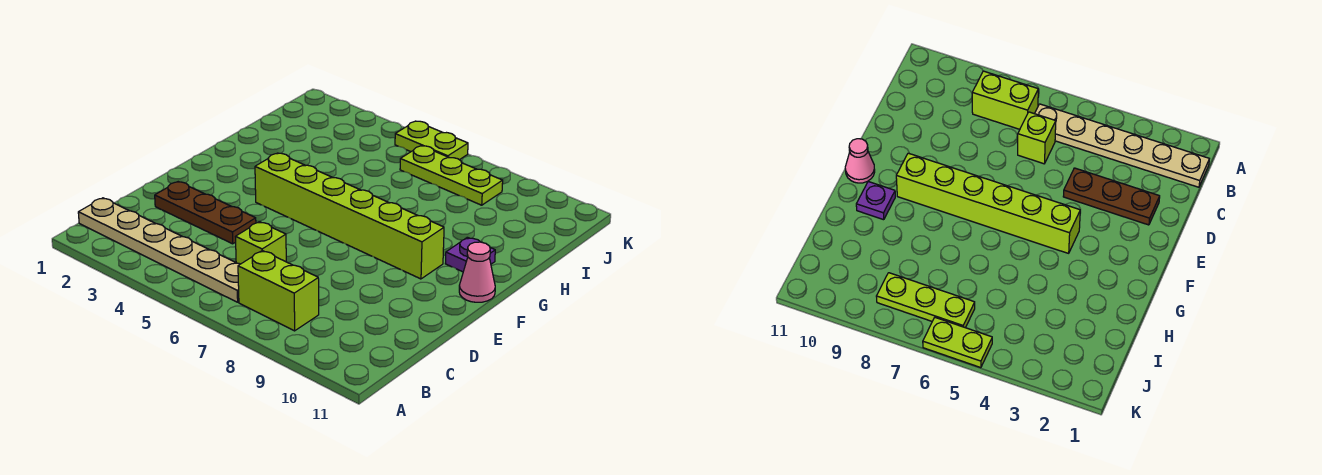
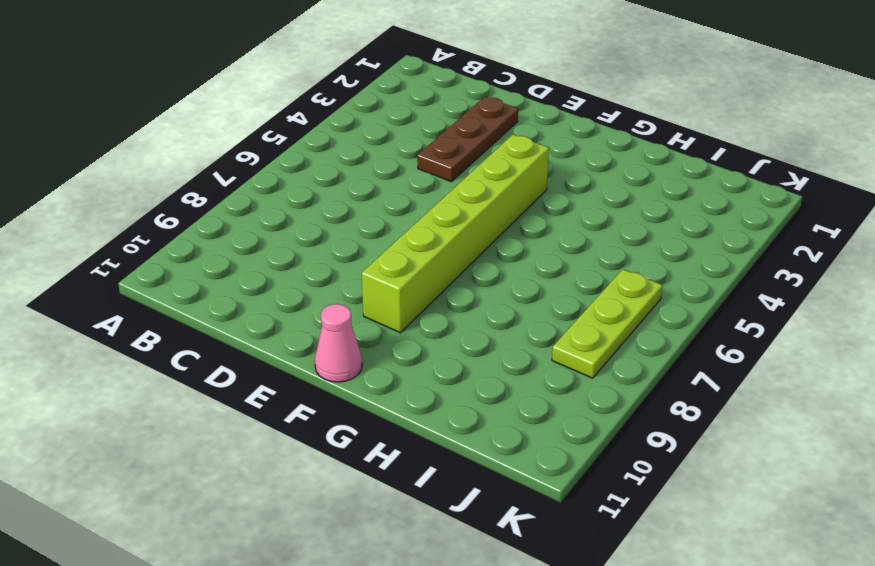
none -> tan 1x6 plate [78,198,240,302]
none -> lime 1x2 brick [238,251,319,331]

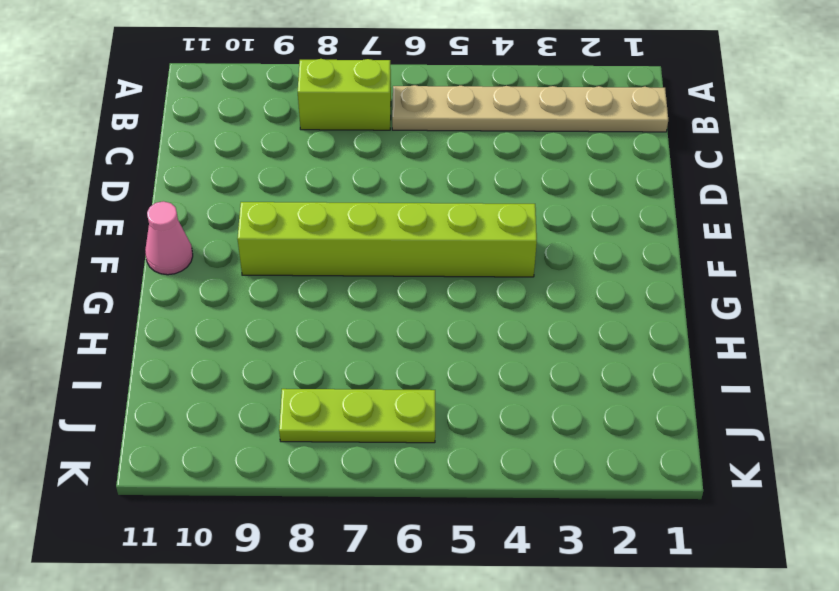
none -> lime 1x1 brick [235,222,286,264]
none -> brown 1x3 plate [155,182,256,244]

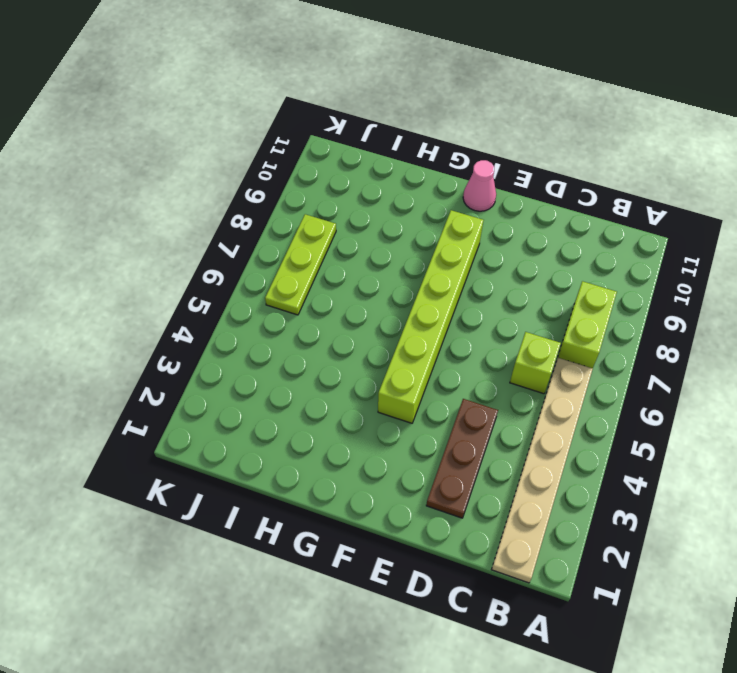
none -> purple 1x1 plate [445,237,495,272]
none -> lime 1x2 plate [395,121,468,160]

